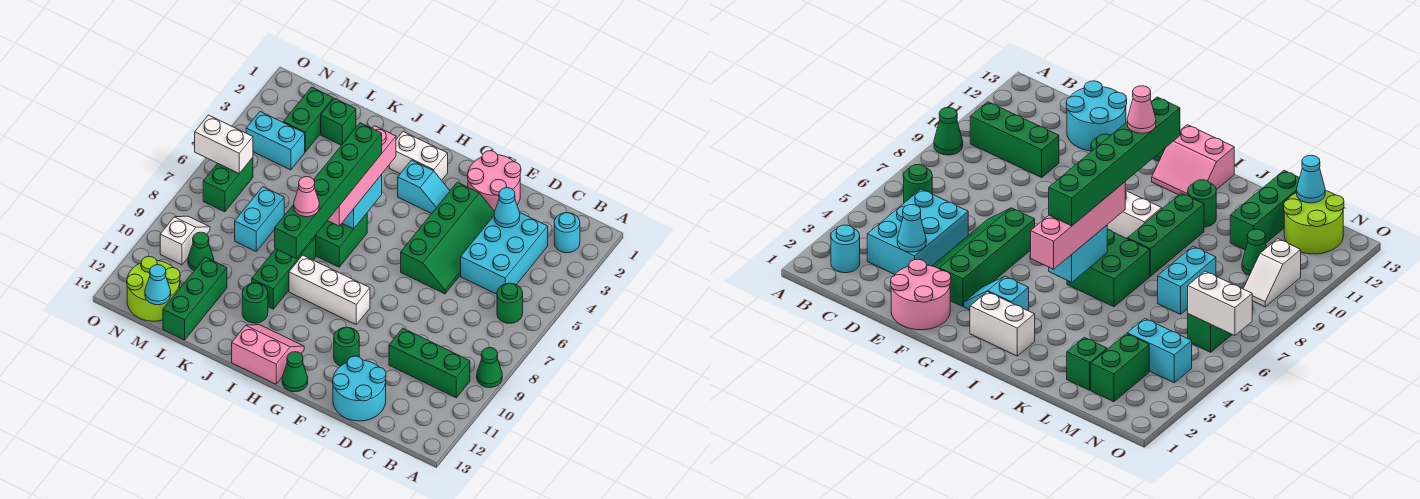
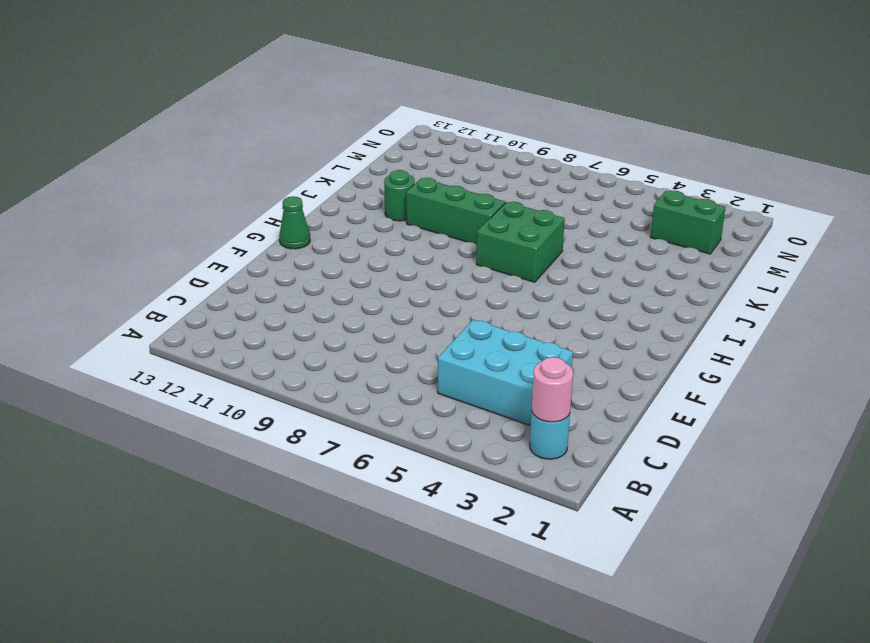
pink 1x1 round brick [532,357,573,422] -> none
none -> green 1x1 cone [477,347,502,388]
none -> green 1x1 round brick [497,283,523,323]
none -> green 1x3 brick [389,328,470,398]
none -> cyan 2x2 round brick [333,356,386,421]

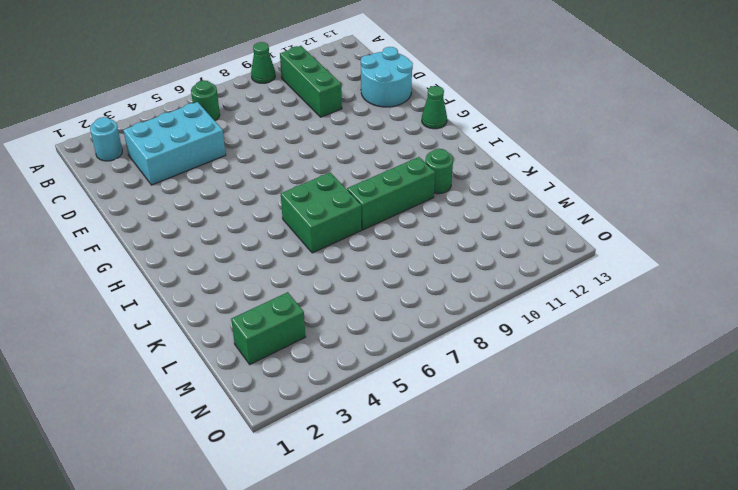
none -> pink 2x2 round brick [467,151,521,211]
none -> green 2x4 slope [401,182,495,294]
none -> green 1x1 round brick [334,327,359,366]
none -> cyan 1x2 slope [398,160,450,214]

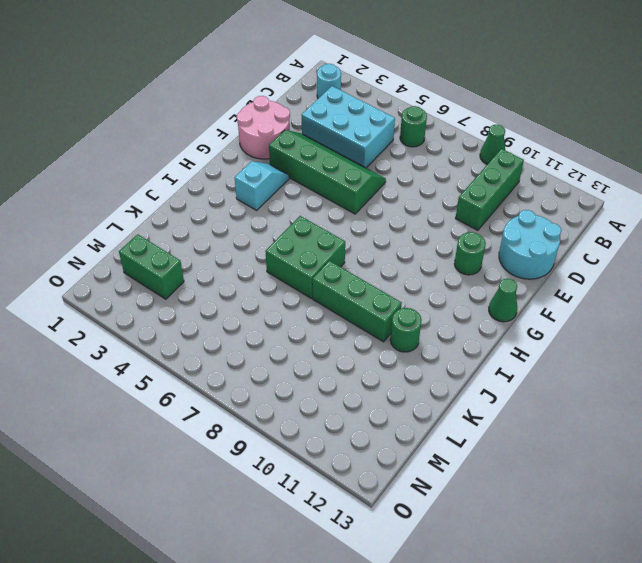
none -> white 1x3 brick [289,255,370,324]
none -> white 1x2 brick [389,132,448,180]
none -> pink 2x2 slope [232,325,304,384]
none -> green 1x1 brick [321,98,356,145]

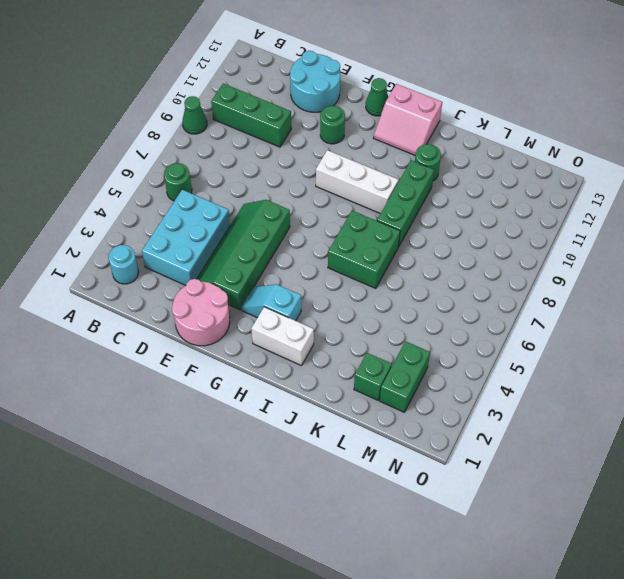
none -> cyan 1x2 brick [235,187,284,251]
none -> green 1x3 brick [163,257,227,340]
none -> cyan 1x2 brick [246,112,305,170]
none -> green 1x1 cone [188,232,214,271]

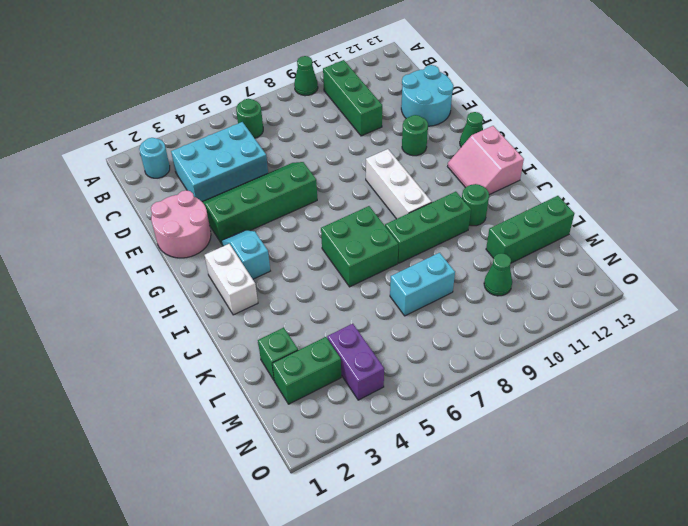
purple 1x2 brick [327,324,384,400] -> cyan 1x2 brick [246,112,305,170]
none -> lime 2x2 round brick [127,256,180,321]
none -> green 1x2 brick [203,158,253,212]
none -> white 1x2 slope [160,216,210,265]
none -> cyan 1x1 cone [494,188,520,228]

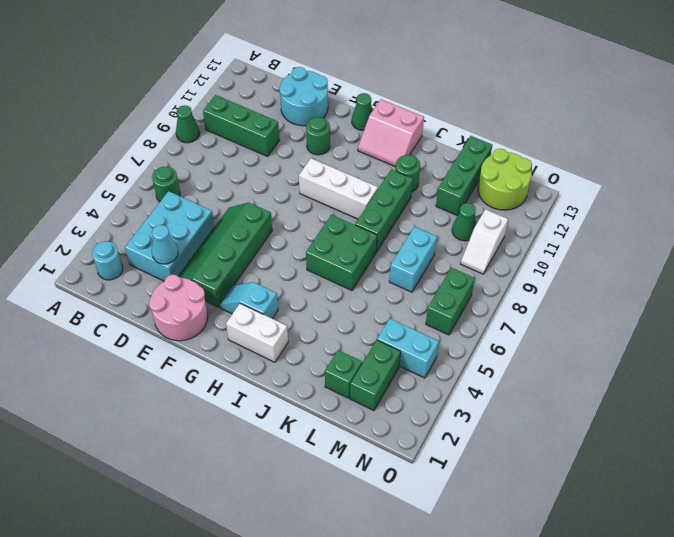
none -> cyan 1x2 brick [342,175,382,229]
none -> cyan 1x1 cone [145,265,171,305]
none -> white 1x2 brick [195,115,253,173]
none -> pink 1x4 brick [327,126,396,226]

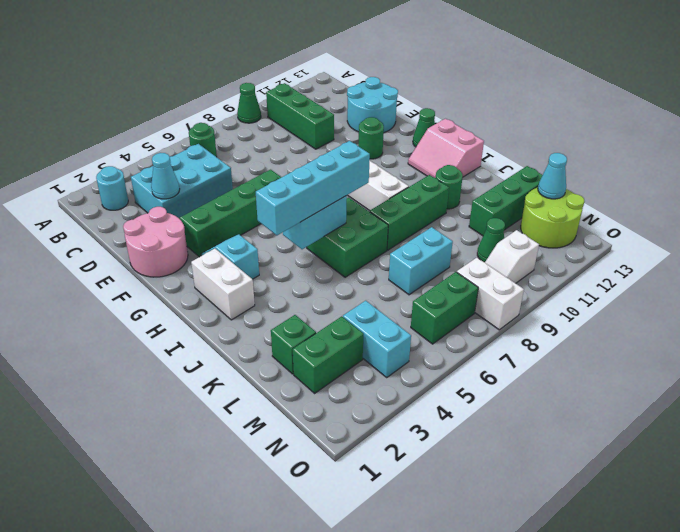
cyan 1x4 brick [256,141,370,235] -> pink 1x4 brick [327,126,396,226]
white 1x2 brick [457,258,524,330] -> white 1x2 brick moved to [195,115,253,173]
none -> green 1x6 brick [275,123,382,258]
none -> pink 1x1 cone [294,177,319,217]

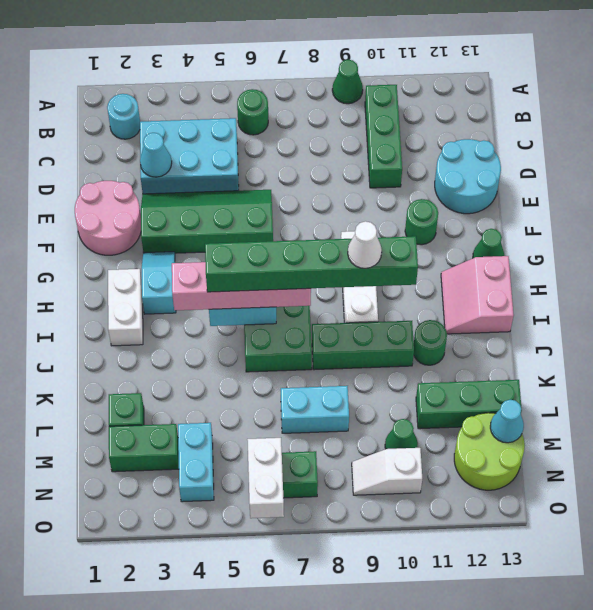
white 1x1 cone [348,221,382,268] -> pink 1x1 cone [294,177,319,217]

